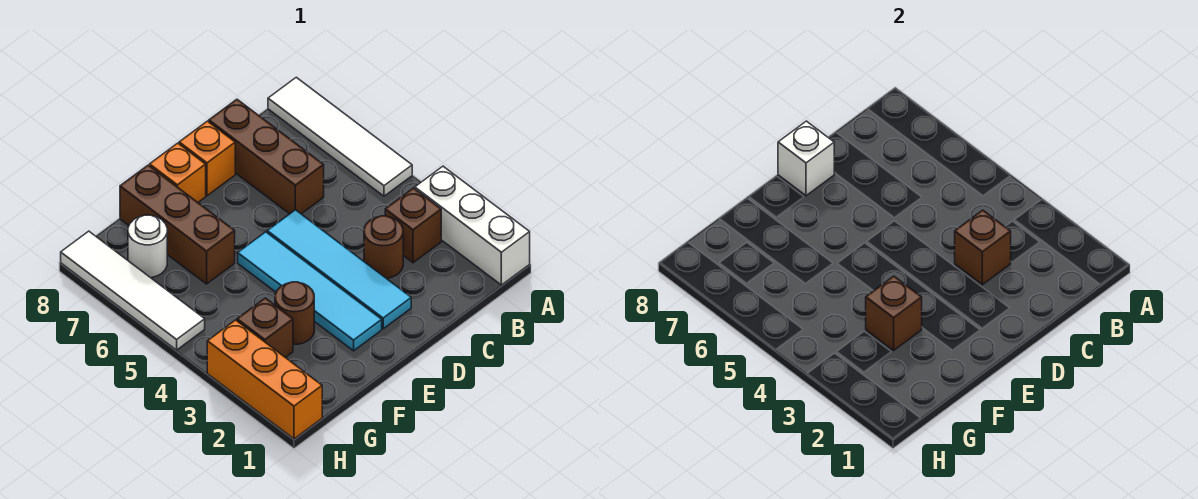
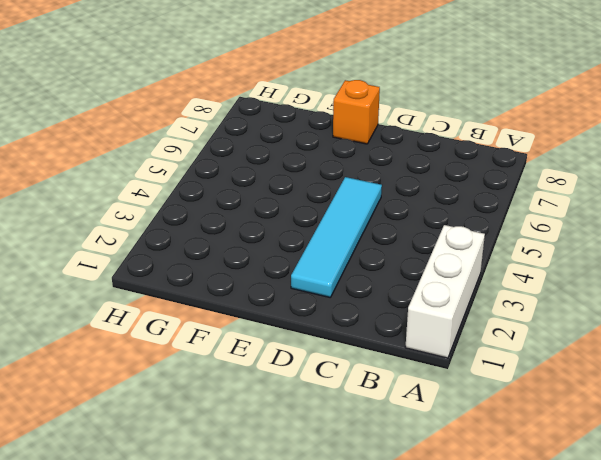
none -> white 1x4 tile [268,77,412,196]
none -> brown 1x1 brick [385,188,441,263]
none -> brown 1x1 round brick [364,216,403,279]

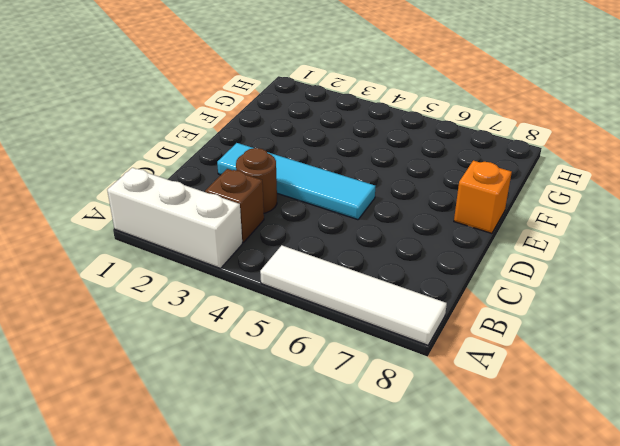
none -> brown 1x3 brick [209,99,324,214]
none -> orange 1x1 brick [179,121,235,196]
none -> cyan 1x4 tile [238,232,382,351]

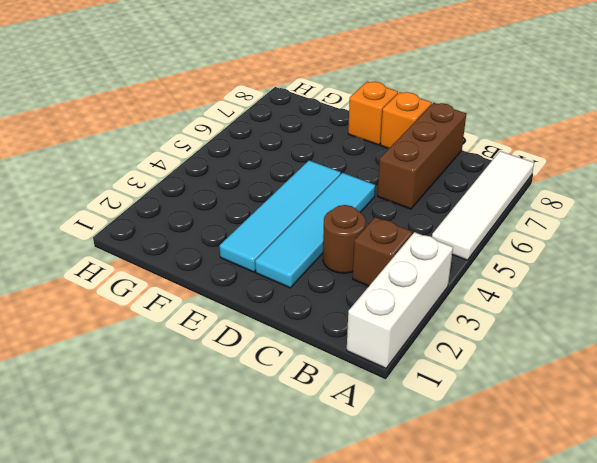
none -> brown 1x1 round brick [275,282,314,344]
none -> brown 1x3 brick [120,165,235,284]
none -> brown 1x1 brick [237,298,293,358]

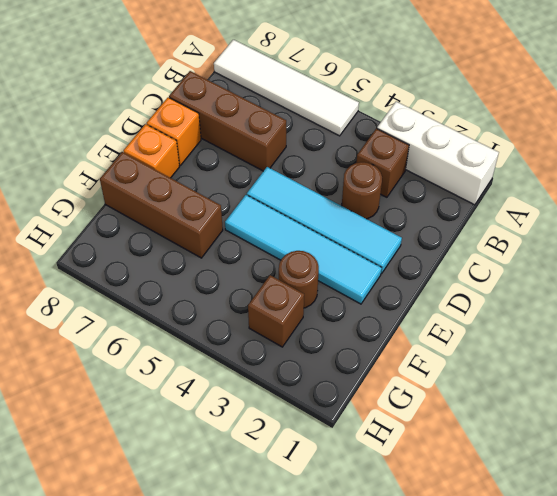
none -> white 1x1 round brick [128,215,167,278]
none -> orange 1x3 brick [207,320,322,439]
none -> white 1x4 tile [61,231,205,350]

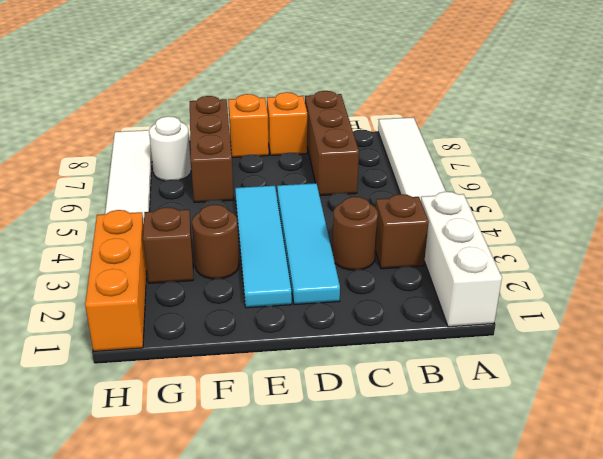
none -> brown 1x1 brick [955,210,1011,285]
none -> white 1x1 brick [778,121,834,196]
none -> brown 1x1 brick [866,276,922,351]

